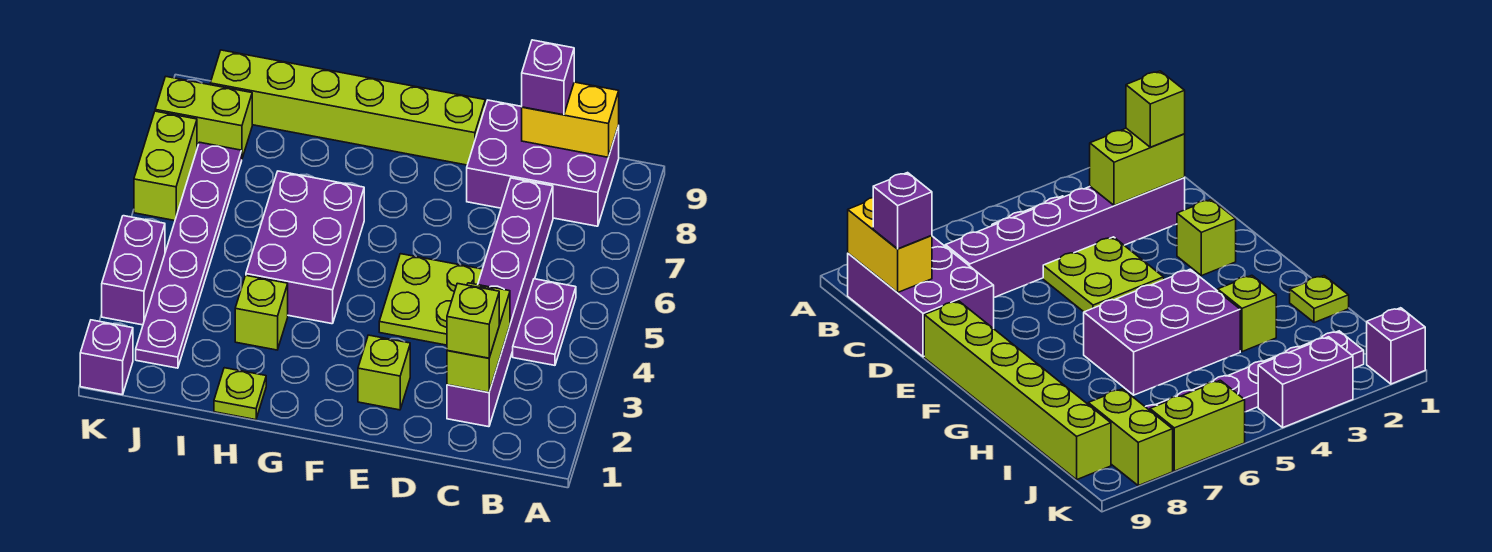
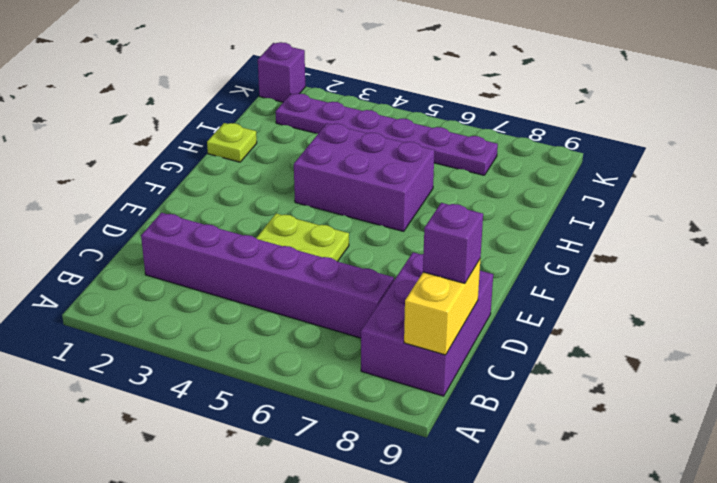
none -> purple 1x2 plate [513,279,576,365]
none -> lime 1x1 brick [358,335,410,410]
none -> lime 1x6 brick [210,50,485,165]

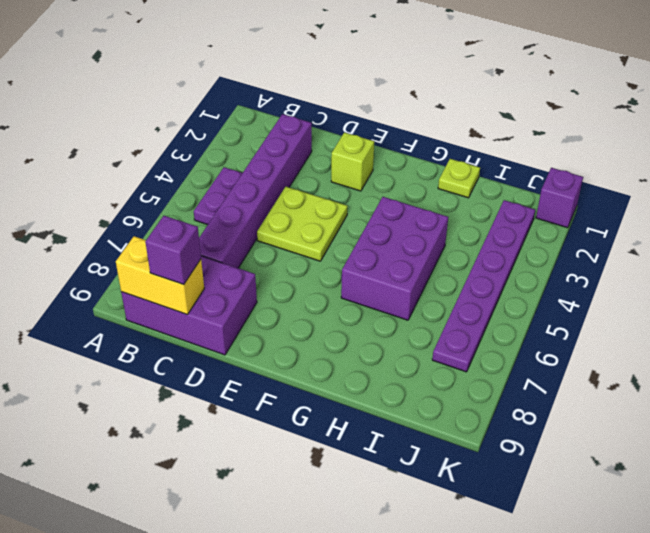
none -> lime 1x6 brick [210,50,485,165]
none -> lime 1x1 brick [235,276,288,350]
none -> lime 1x2 brick [155,77,252,158]

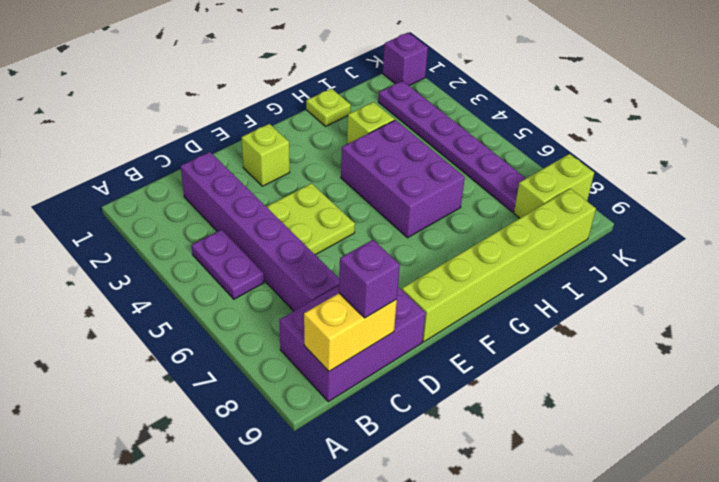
none -> purple 1x2 brick [102,216,165,325]
none -> lime 1x2 brick [134,111,197,221]
none -> lime 1x2 brick [447,283,510,392]

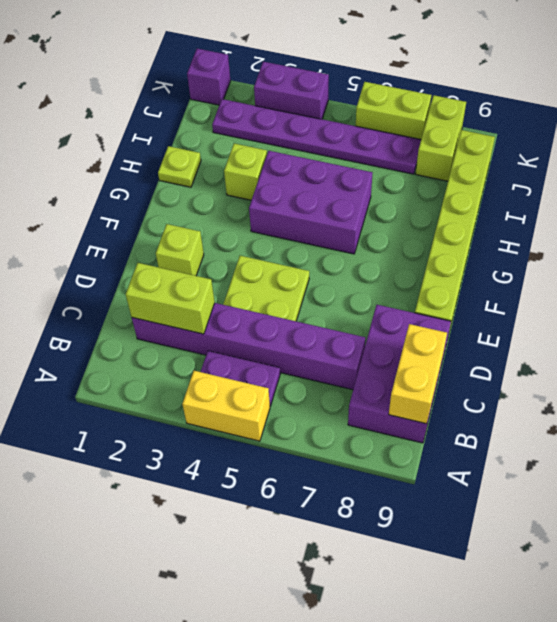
yellow 1x2 brick [182,371,270,441] -> none
none -> lime 1x1 brick [447,283,499,358]
none -> purple 1x1 brick [522,40,574,115]

